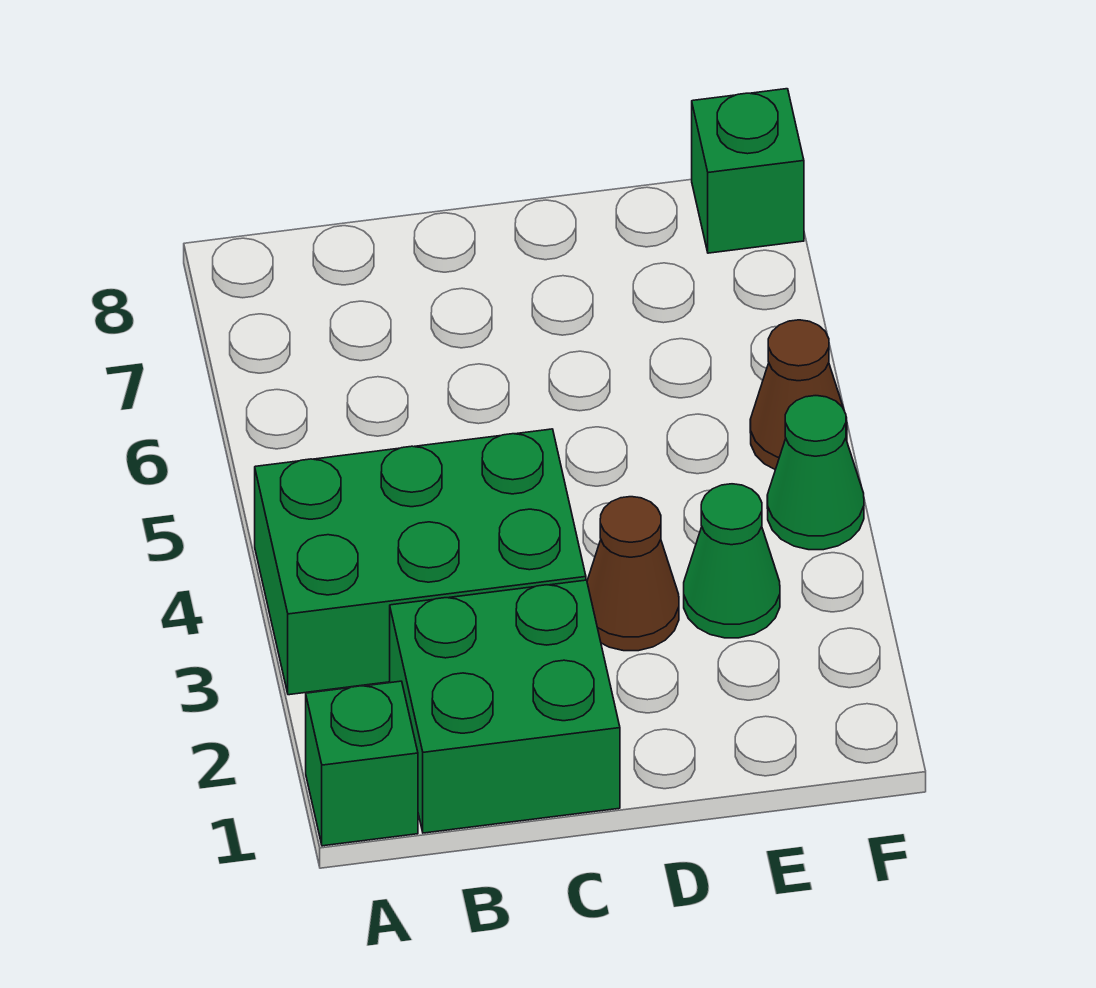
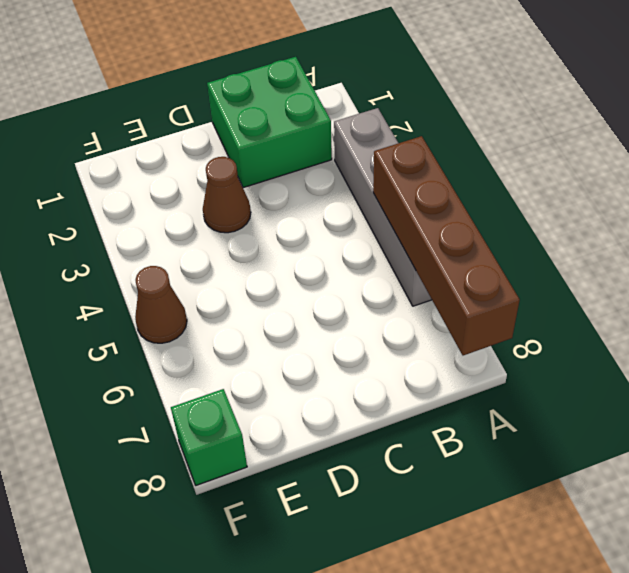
grey 1x4 brick [334,108,432,306] -> green 2x3 brick [255,429,586,695]
brown 1x4 brick [373,136,520,355] -> none
none -> green 1x1 brick [306,681,418,846]
none -> green 1x1 cone [684,484,780,638]

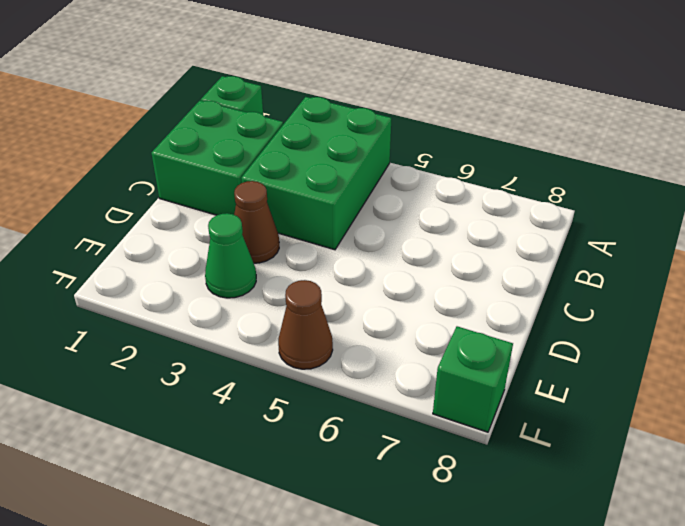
none -> green 1x1 cone [767,396,864,550]

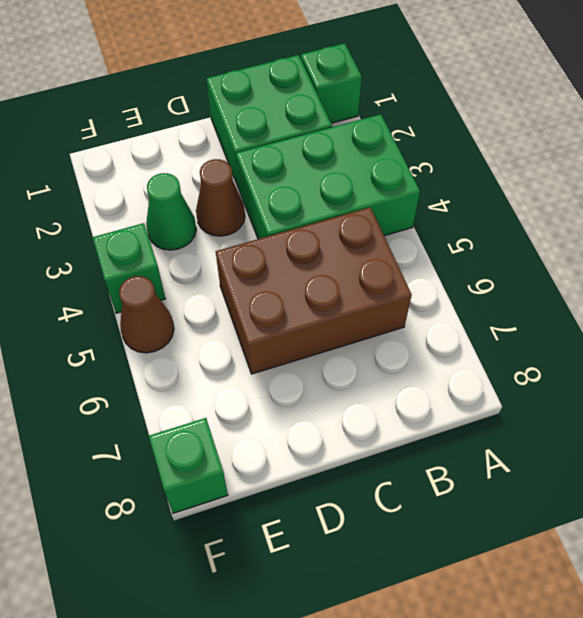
brown 2x3 brick [216,207,412,374] -> none
green 1x1 brick [93,223,166,313] -> green 1x1 cone [767,396,864,550]

